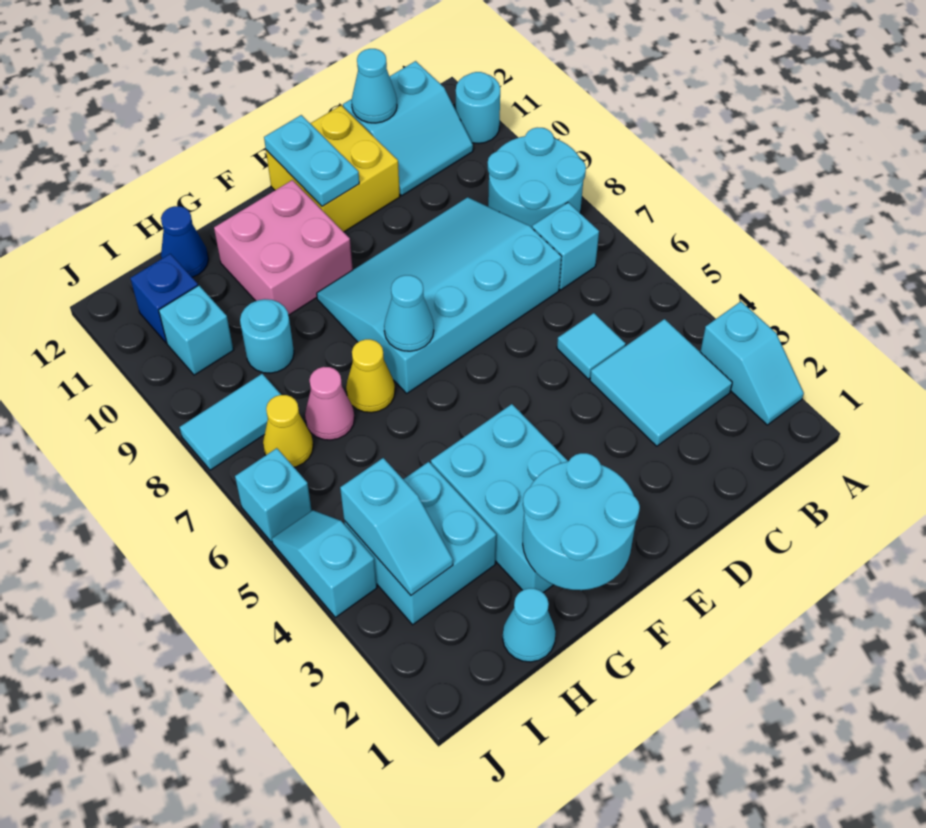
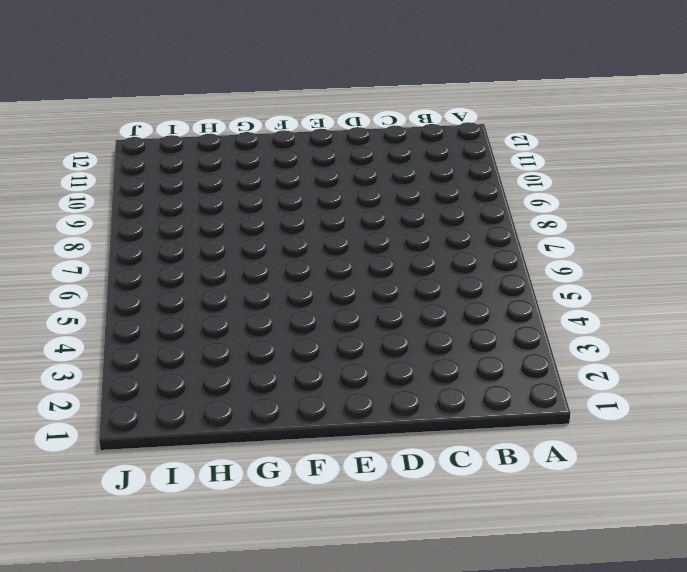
none -> cyan 1x2 slope [700,302,804,425]
none -> cyan 2x2 round brick [488,128,586,228]
none -> cyan 1x1 round brick [456,72,500,144]

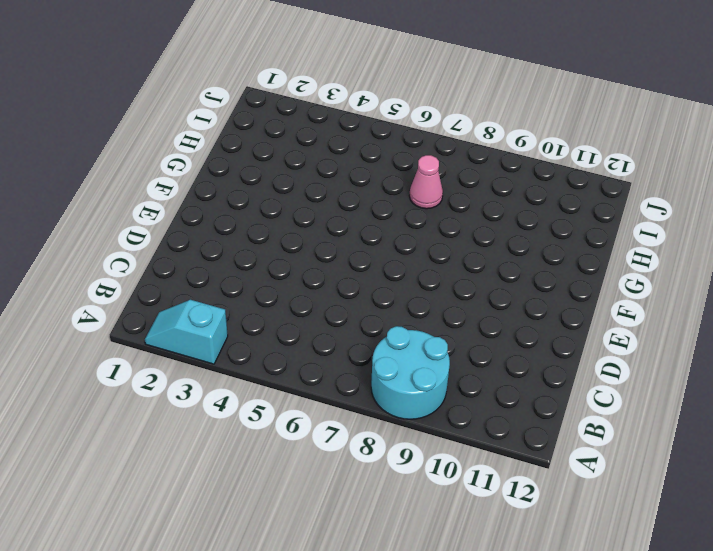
none -> cyan 1x1 round brick [456,72,500,144]
none -> cyan 2x2 tile [590,319,732,446]
none -> cyan 1x1 brick [532,202,599,290]

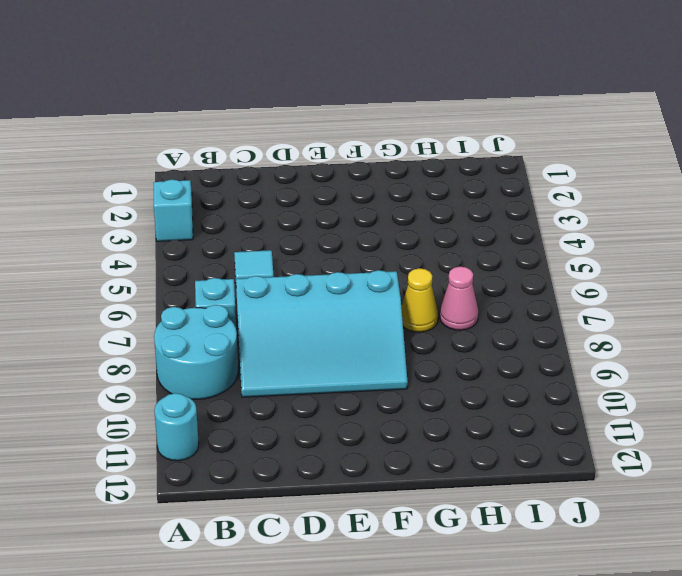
none -> cyan 2x2 tile [590,319,732,446]
none -> cyan 2x2 slope [343,61,473,195]
none -> yellow 2x2 brick [266,105,400,232]

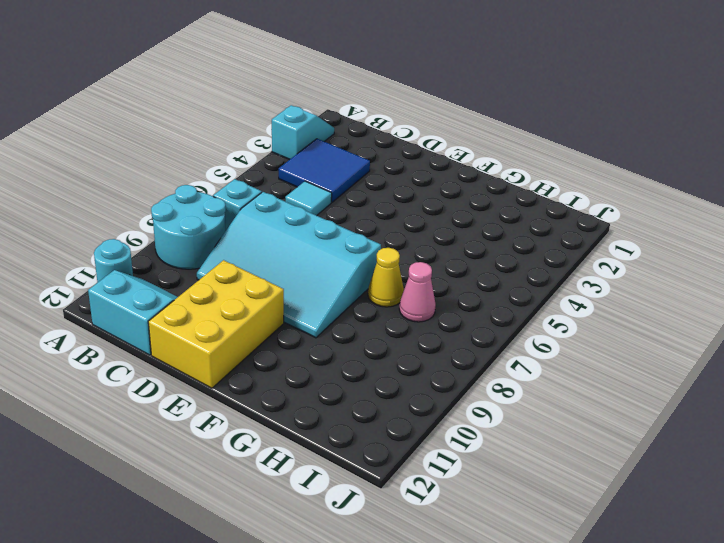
blue 2x2 tile [279,139,370,202] -> cyan 2x2 tile [590,319,732,446]
yellow 2x3 brick [148,260,284,388] -> yellow 2x2 brick [266,105,400,232]
none -> cyan 2x3 brick [431,404,568,592]
none -> pink 2x2 brick [214,180,353,315]
none -> cyan 1x1 cone [503,588,556,662]

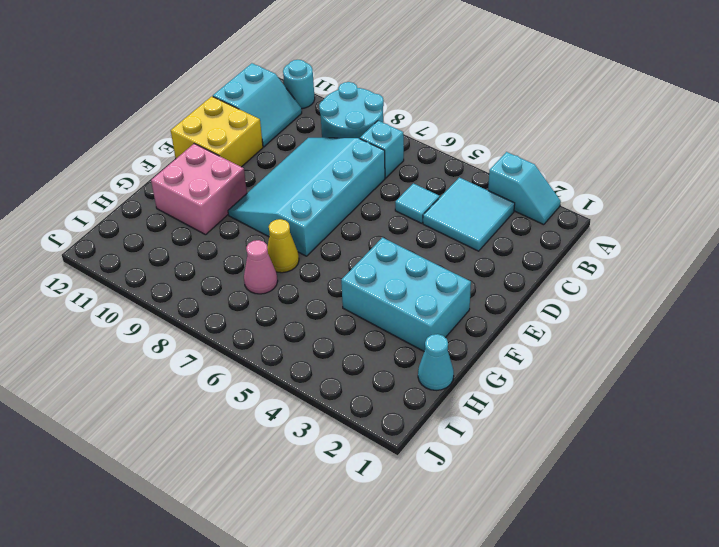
none -> cyan 2x2 brick [344,462,496,625]
none -> cyan 1x1 round brick [240,299,294,373]
none -> blue 1x1 cone [161,206,208,277]

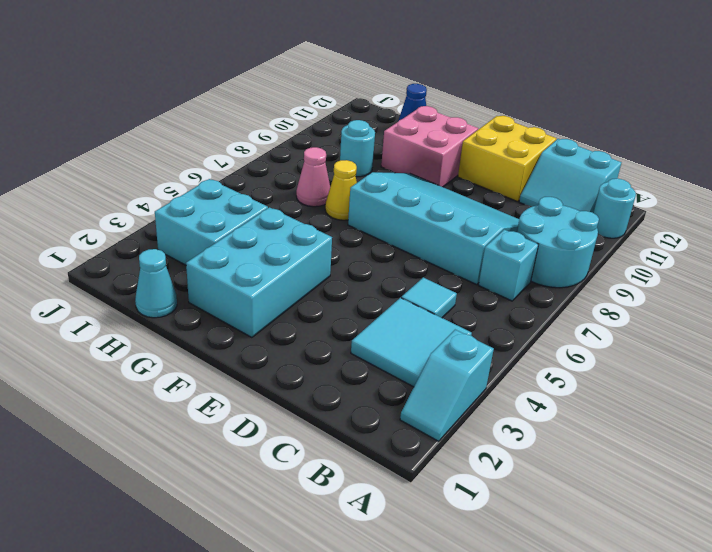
none -> yellow 1x1 cone [263,395,313,467]
none -> cyan 1x2 tile [180,374,281,470]
none -> cyan 1x1 brick [159,285,233,375]

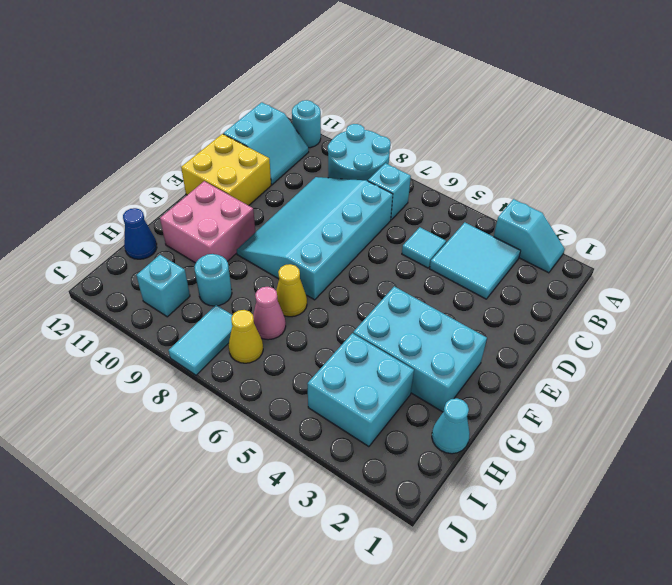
none -> blue 1x1 brick [130,254,198,343]
none -> cyan 1x2 slope [272,510,377,617]
none -> cyan 1x1 brick [235,448,312,542]

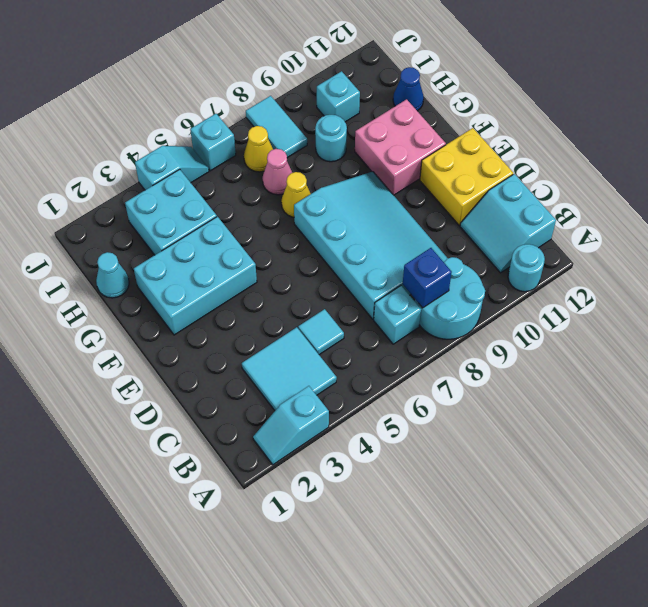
blue 1x1 brick [403,248,452,308] -> blue 1x1 brick moved to [130,254,198,343]
none -> cyan 1x1 cone [352,49,397,123]
none -> cyan 1x2 plate [264,115,359,207]
none -> cyan 2x2 round brick [523,453,640,590]

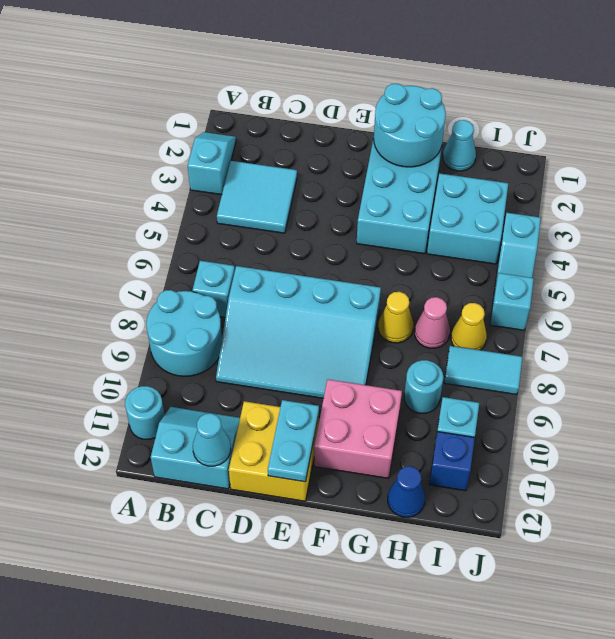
none -> cyan 1x1 tile [557,313,626,379]
none -> cyan 1x1 cone [384,275,434,351]
none -> cyan 1x2 slope [340,458,453,595]

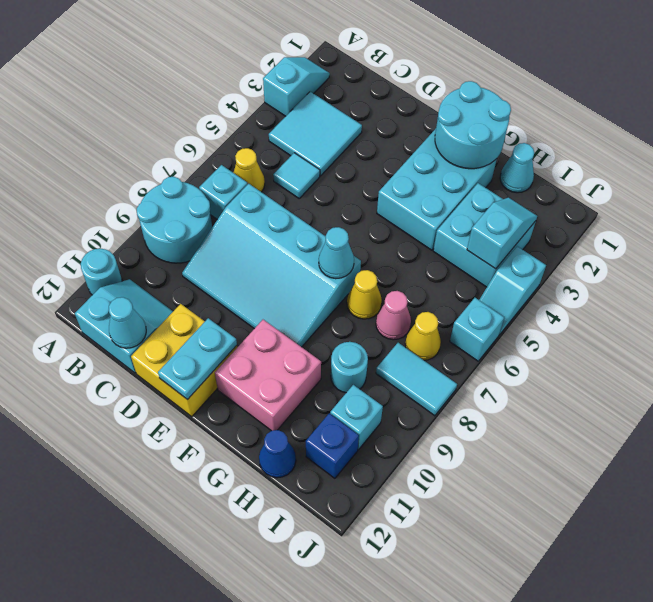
yellow 1x1 cone [234,148,265,192] -> none

